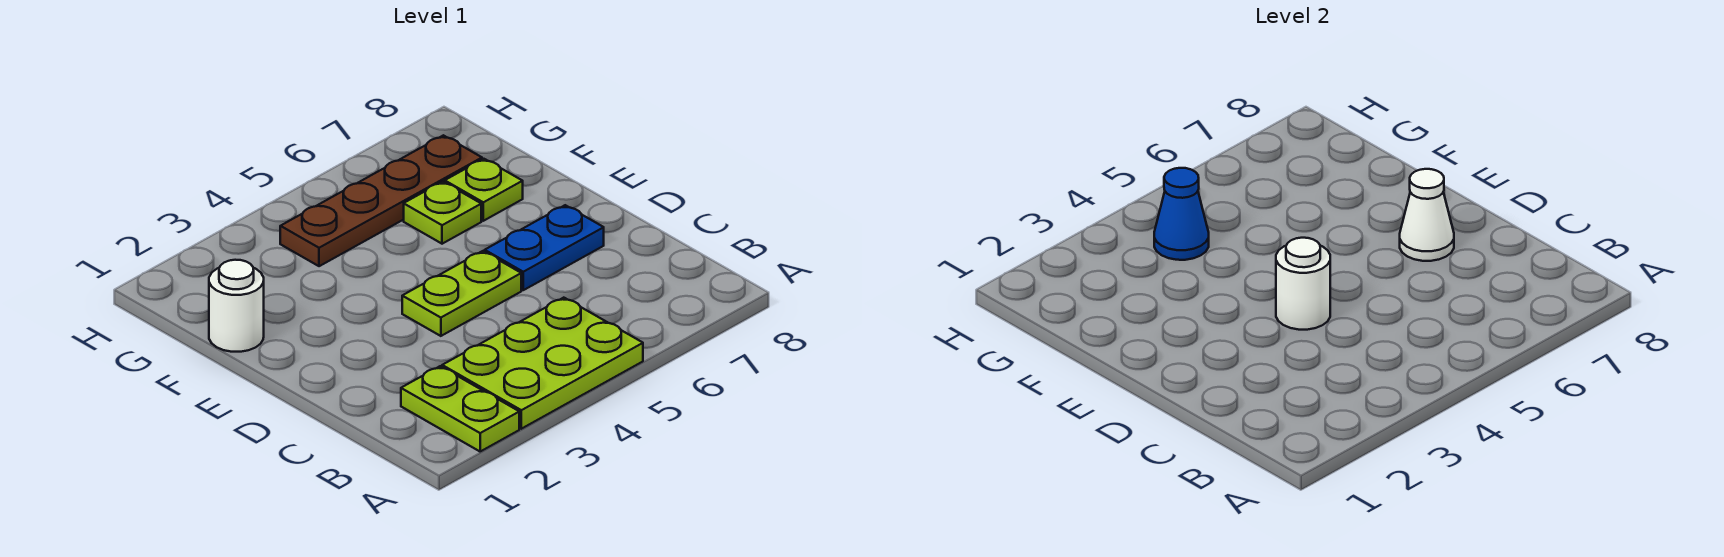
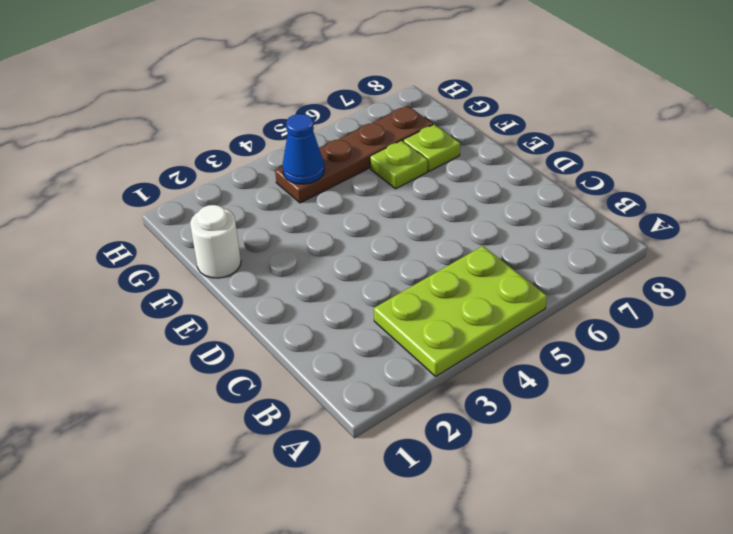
none -> lime 1x2 plate [401,366,519,451]
none -> lime 1x2 plate [402,251,521,336]

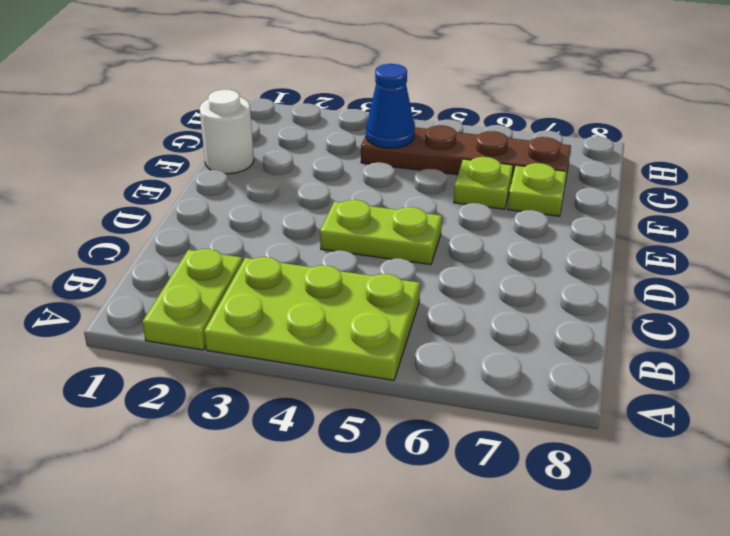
none -> blue 1x2 plate [485,205,604,290]
none -> white 1x1 round brick [1276,238,1330,330]

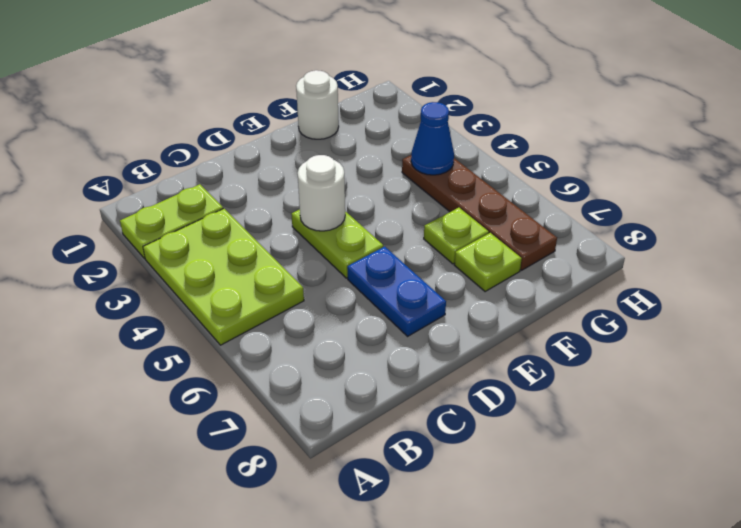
none -> white 1x1 cone [1400,169,1454,261]

